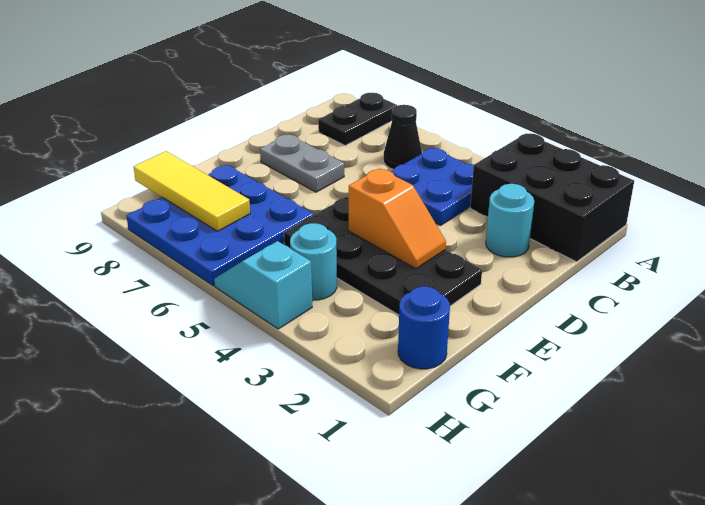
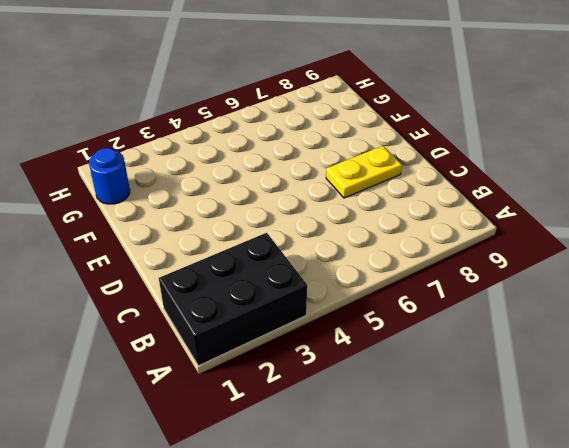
yellow 1x2 plate [326,146,402,198] -> grey 1x2 plate [260,134,344,192]
none -> black 1x2 plate [318,93,397,146]
none -> blue 2x2 plate [391,148,474,225]
none -> black 1x1 cone [384,105,422,170]

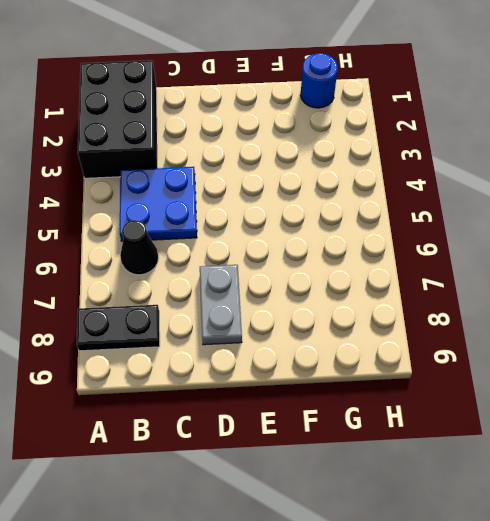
none -> cyan 1x1 round brick [486,184,534,257]
none -> black 2x4 plate [284,197,482,315]
none -> blue 3x3 plate [127,165,314,286]

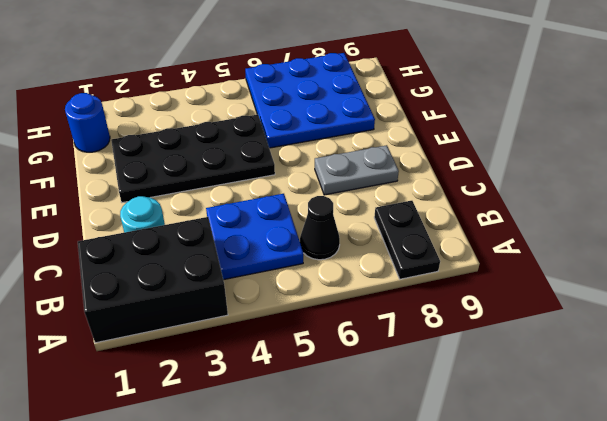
none -> cyan 1x1 round brick [290,223,337,300]
none -> cyan 1x2 slope [214,241,312,329]
none -> orange 1x2 slope [349,168,446,269]

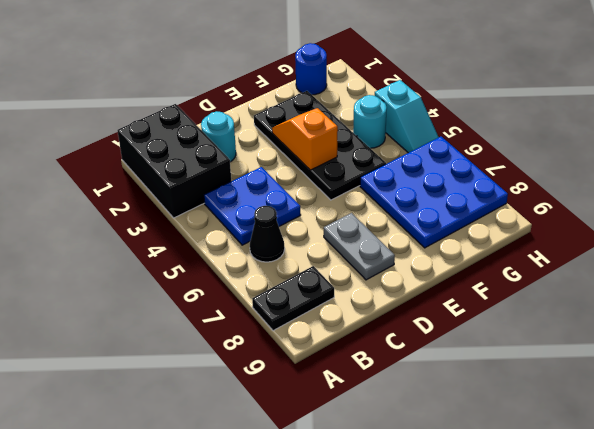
none -> yellow 1x3 tile [134,151,250,231]

